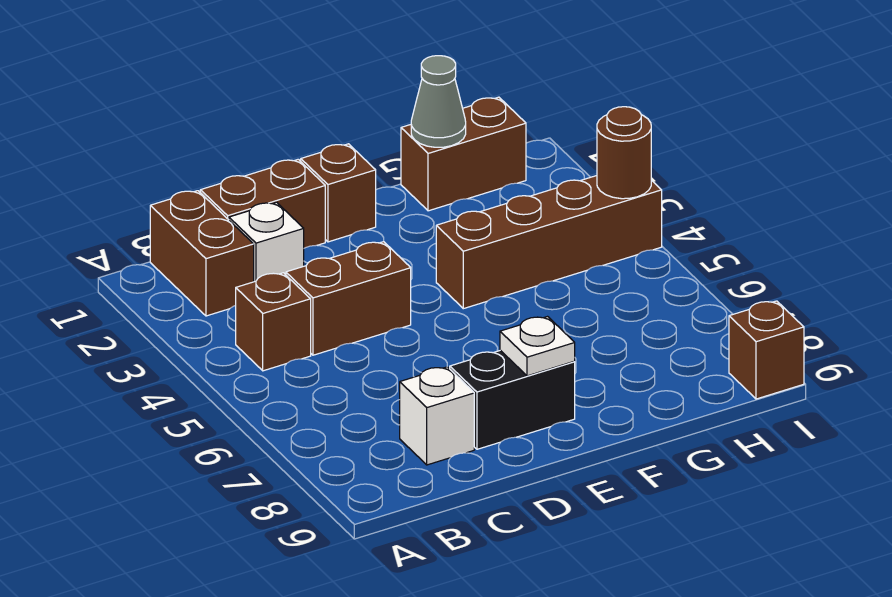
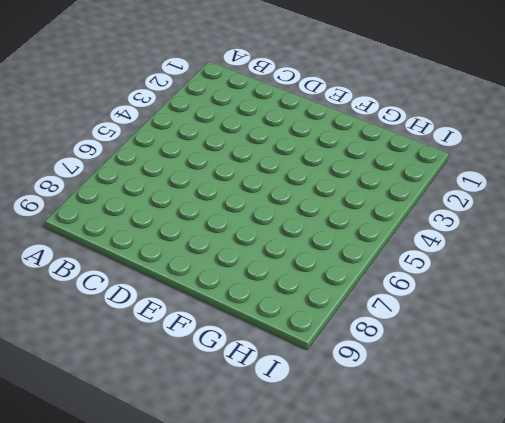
none -> brown 1x2 brick [150,191,254,316]
none -> brown 1x1 brick [236,273,311,371]
none -> brown 1x2 brick [200,159,325,248]

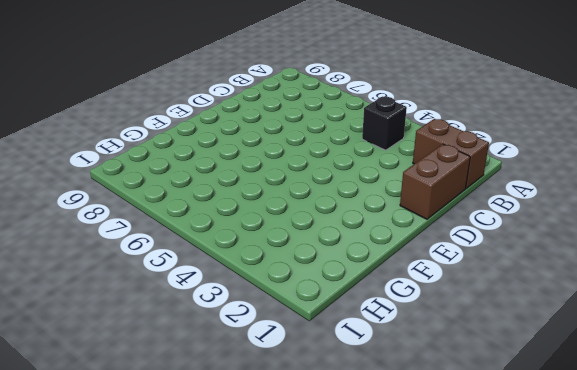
black 1x1 brick [362,97,407,150] -> brown 1x1 brick [236,273,311,371]
none -> white 1x1 brick [229,202,304,282]
none -> brown 1x2 brick [286,241,411,355]
none -> white 1x1 brick [400,367,474,465]

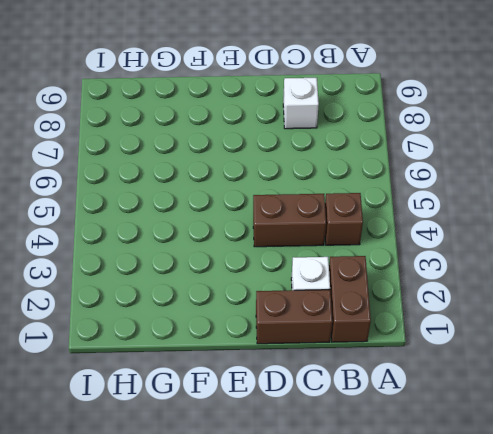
none -> black 1x2 brick [450,350,575,449]
none -> brown 1x1 brick [301,144,376,242]
none -> brown 1x4 brick [436,176,662,309]

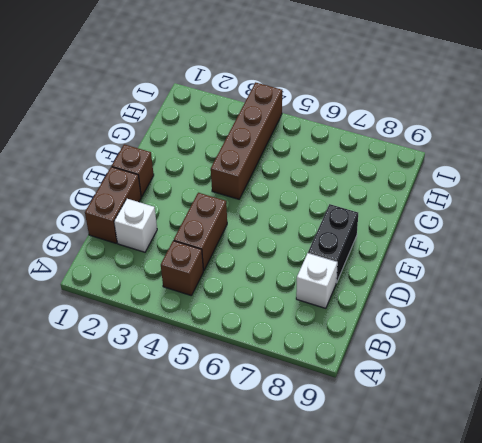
none -> brown 1x2 brick [150,191,254,316]
none -> brown 1x2 brick [401,97,526,211]
none -> brown 1x1 brick [729,301,804,399]

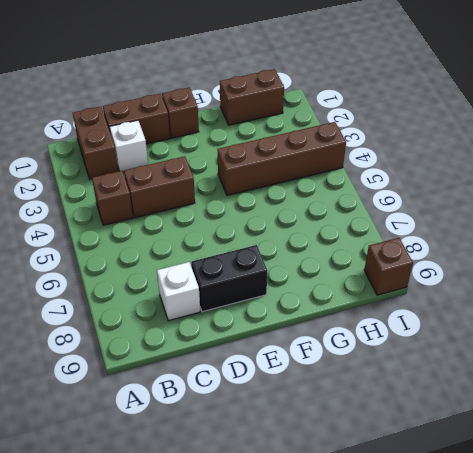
none -> white 1x1 plate [500,317,575,376]
none -> grey 1x1 cone [411,56,466,147]
none -> brown 1x1 round brick [597,107,651,199]

